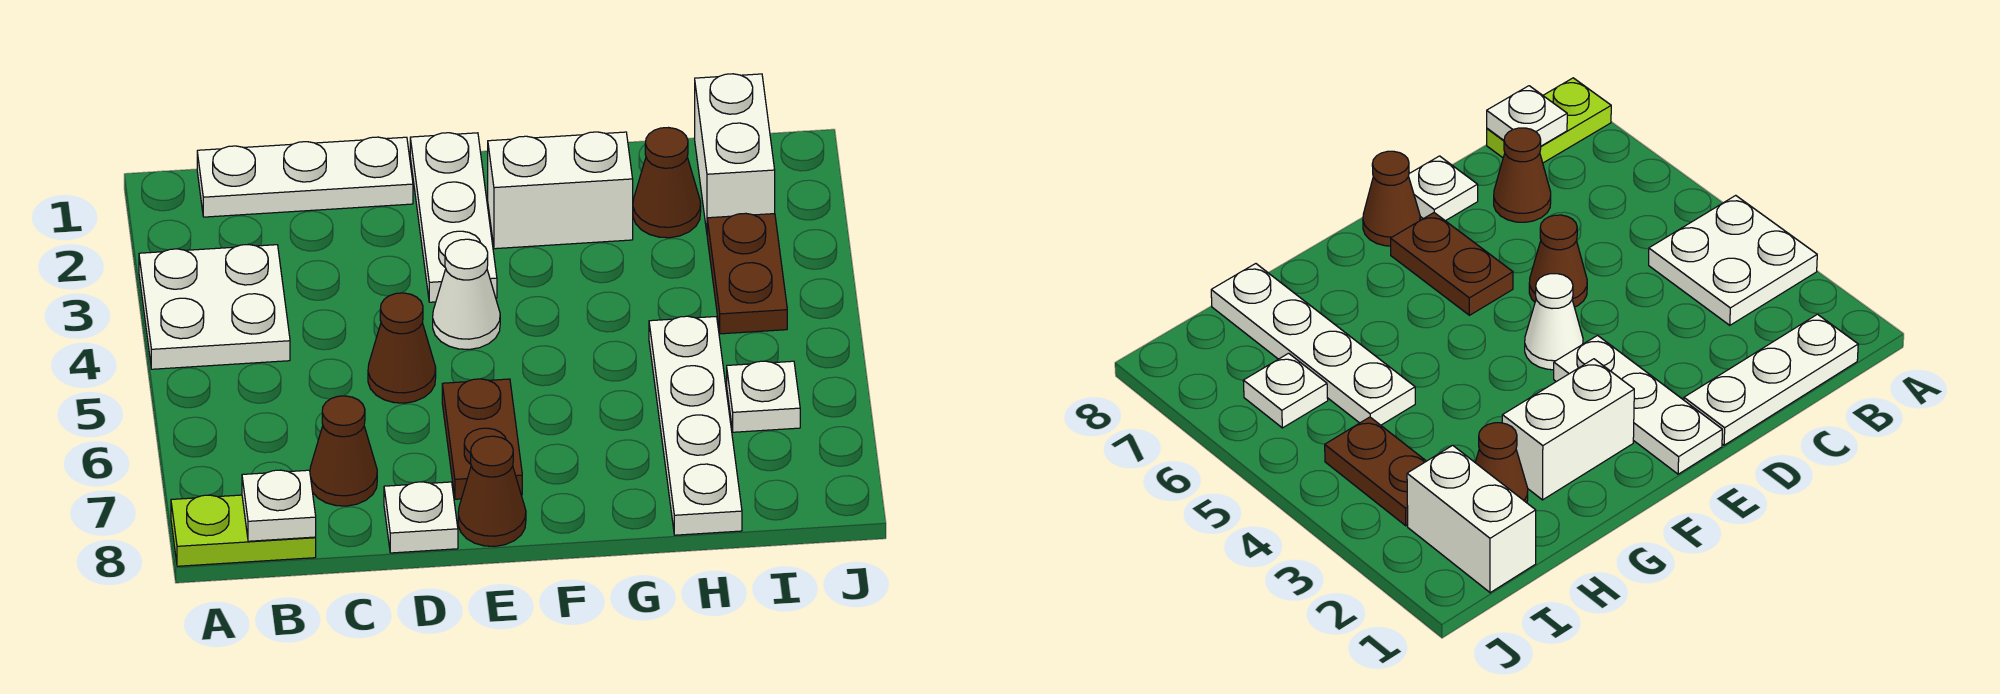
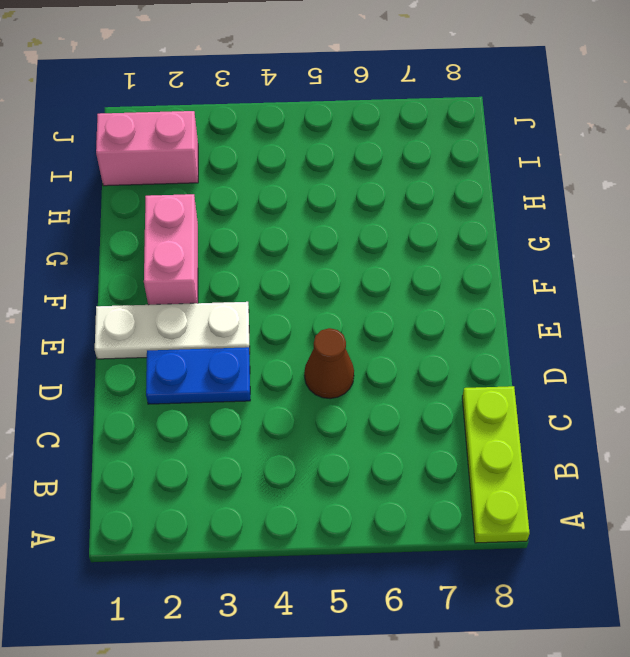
lime 1x3 plate [462,386,530,543] -> lime 1x2 plate [171,495,316,566]
blue 1x2 plate [146,347,250,404] -> none
pink 1x2 brick [144,194,198,305] -> white 1x2 brick [488,132,633,249]
pink 1x2 brick [96,111,198,186] -> white 1x2 brick [695,74,775,231]
none -> white 2x2 plate [139,244,290,369]
none -> white 1x3 plate [197,137,413,217]
none -> brown 1x1 cone [310,396,377,506]

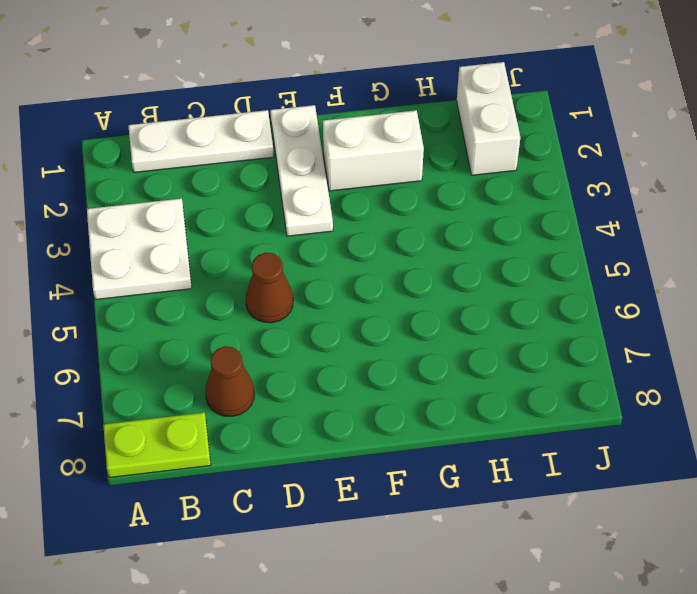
none -> white 1x1 plate [384,482,458,553]
none -> white 1x1 cone [433,239,500,349]
none -> brown 1x2 plate [442,379,522,499]

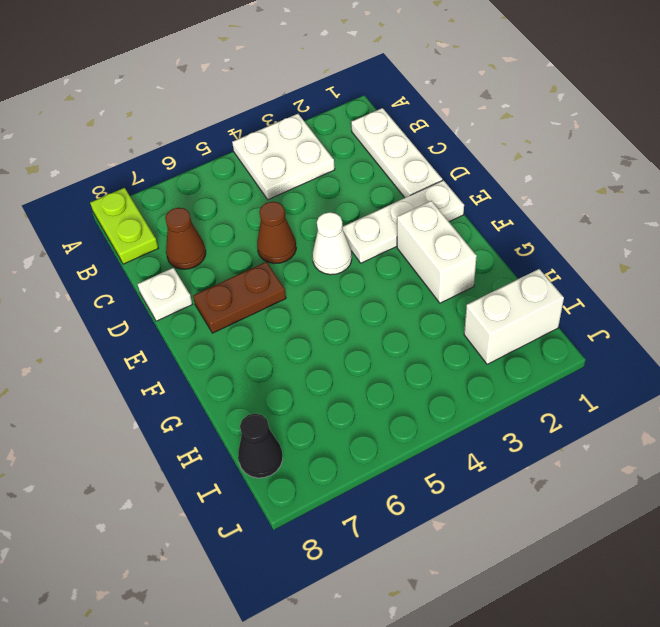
black 1x1 cone [238,414,283,478] -> none
none -> brown 1x1 cone [458,436,526,546]
none -> brown 1x1 cone [633,128,701,238]
none -> white 1x4 plate [649,316,742,535]

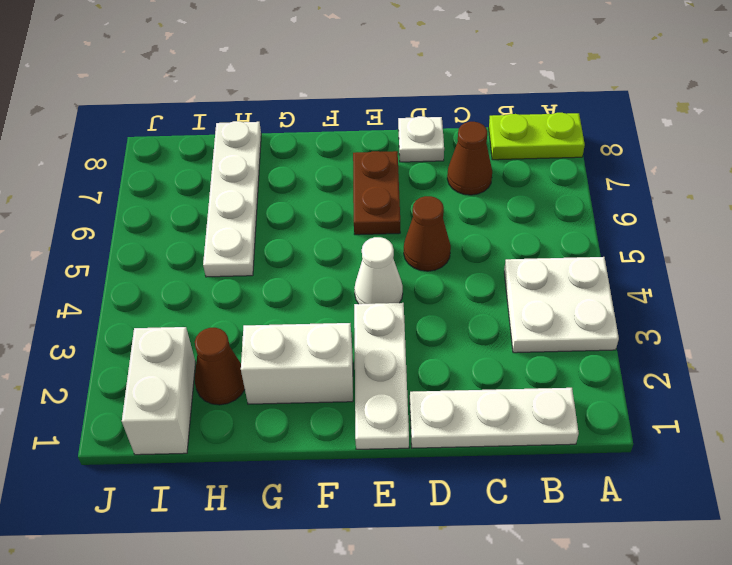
none -> brown 1x1 cone [458,436,526,546]
none -> brown 1x2 plate [707,213,787,334]
none -> white 1x1 plate [727,361,800,432]

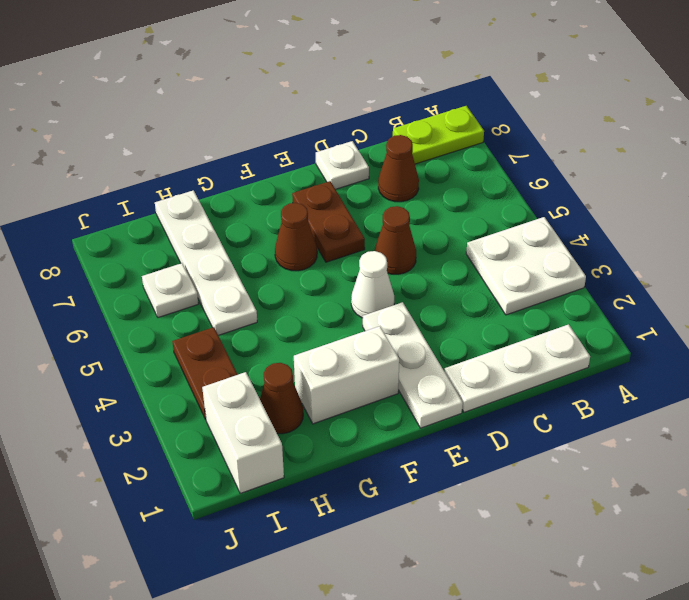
brown 1x1 cone [275,203,317,271] -> brown 1x1 cone moved to [458,436,526,546]
none -> white 1x1 plate [242,470,316,541]

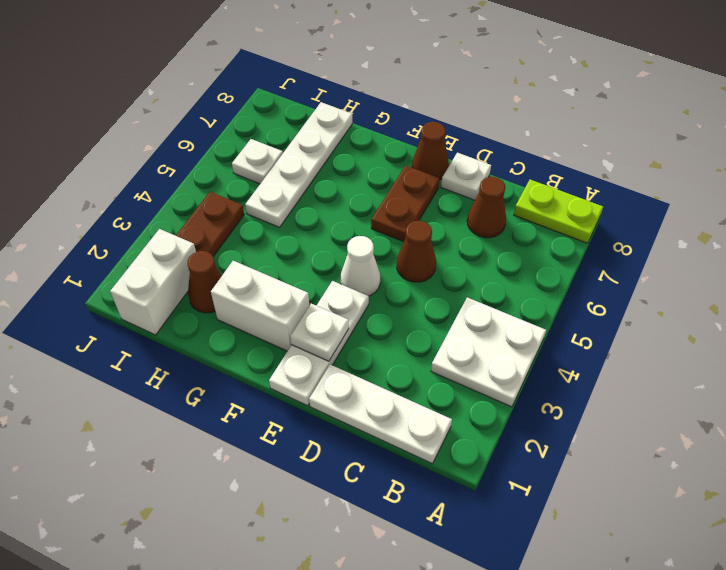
white 1x1 plate [290,304,349,361] -> white 1x1 plate moved to [242,470,316,541]

